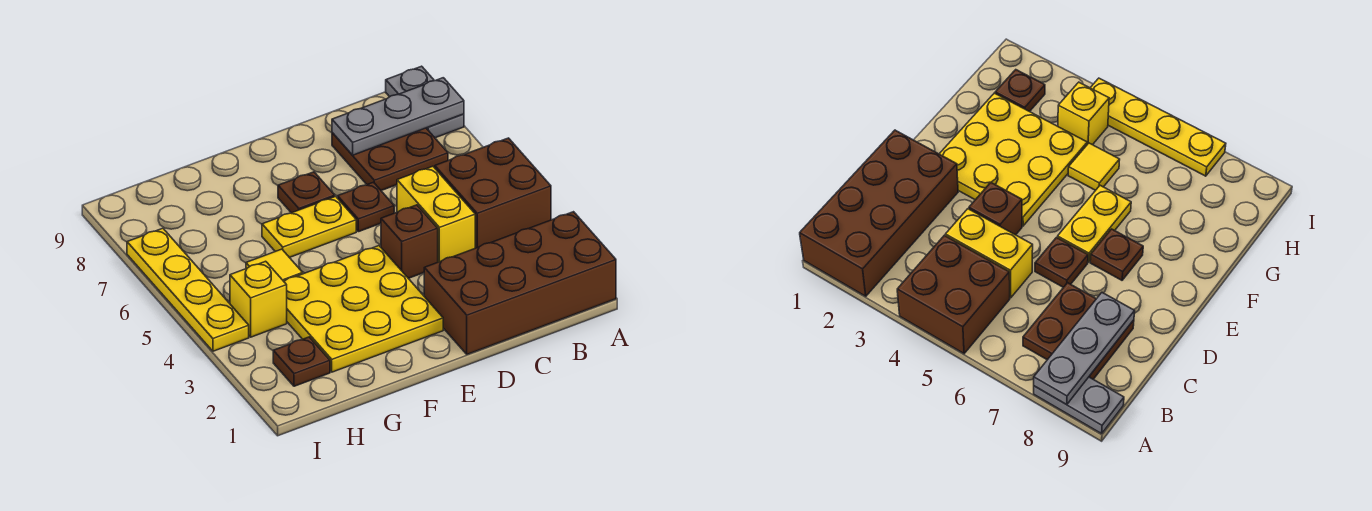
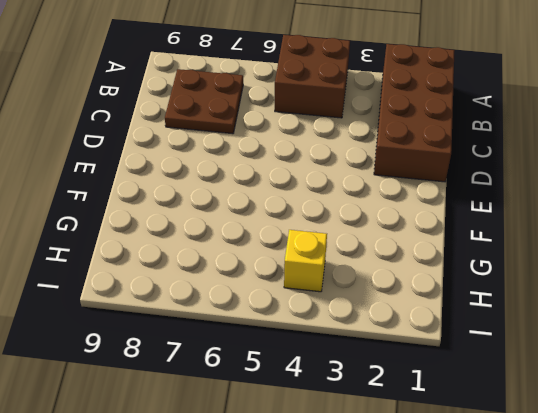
none -> grey 1x2 plate [386,66,464,138]
none -> yellow 1x2 brick [397,166,475,262]
none -> brown 1x1 brick [381,205,438,278]

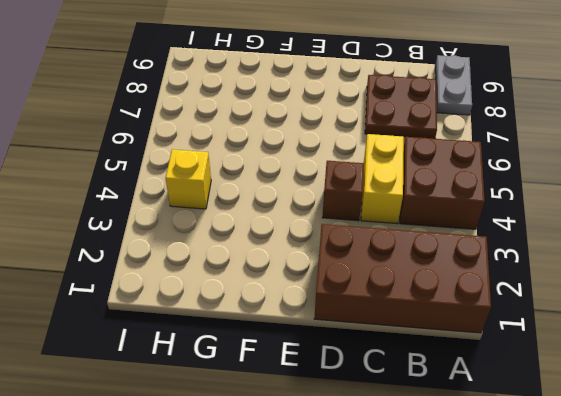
none -> brown 1x1 plate [338,182,394,232]
none -> yellow 3x3 plate [284,246,443,372]
none -> yellow 1x2 plate [262,196,356,258]

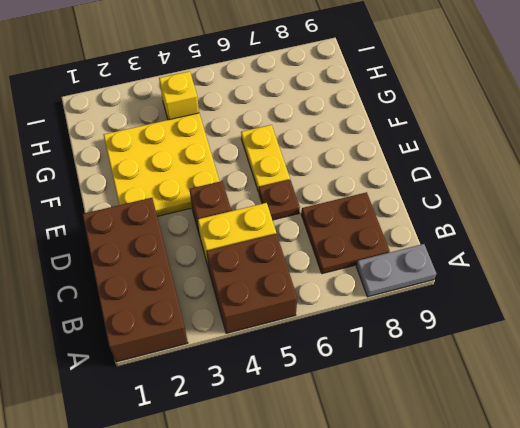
none -> brown 1x1 plate [278,172,335,213]
none -> yellow 1x1 tile [246,249,303,281]
none -> brown 1x1 plate [273,337,330,386]

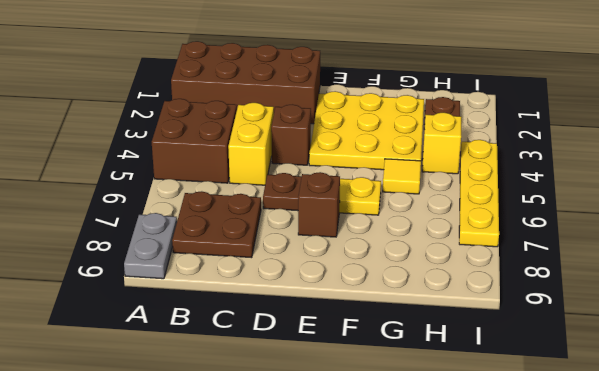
brown 1x1 brick [298,172,340,237] -> brown 1x1 plate [278,172,335,213]
none -> grey 1x3 plate [332,78,464,155]

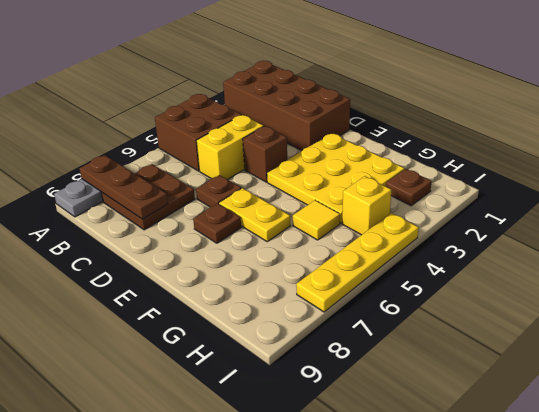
brown 1x3 plate [79,155,168,219] -> grey 1x3 plate [332,78,464,155]

